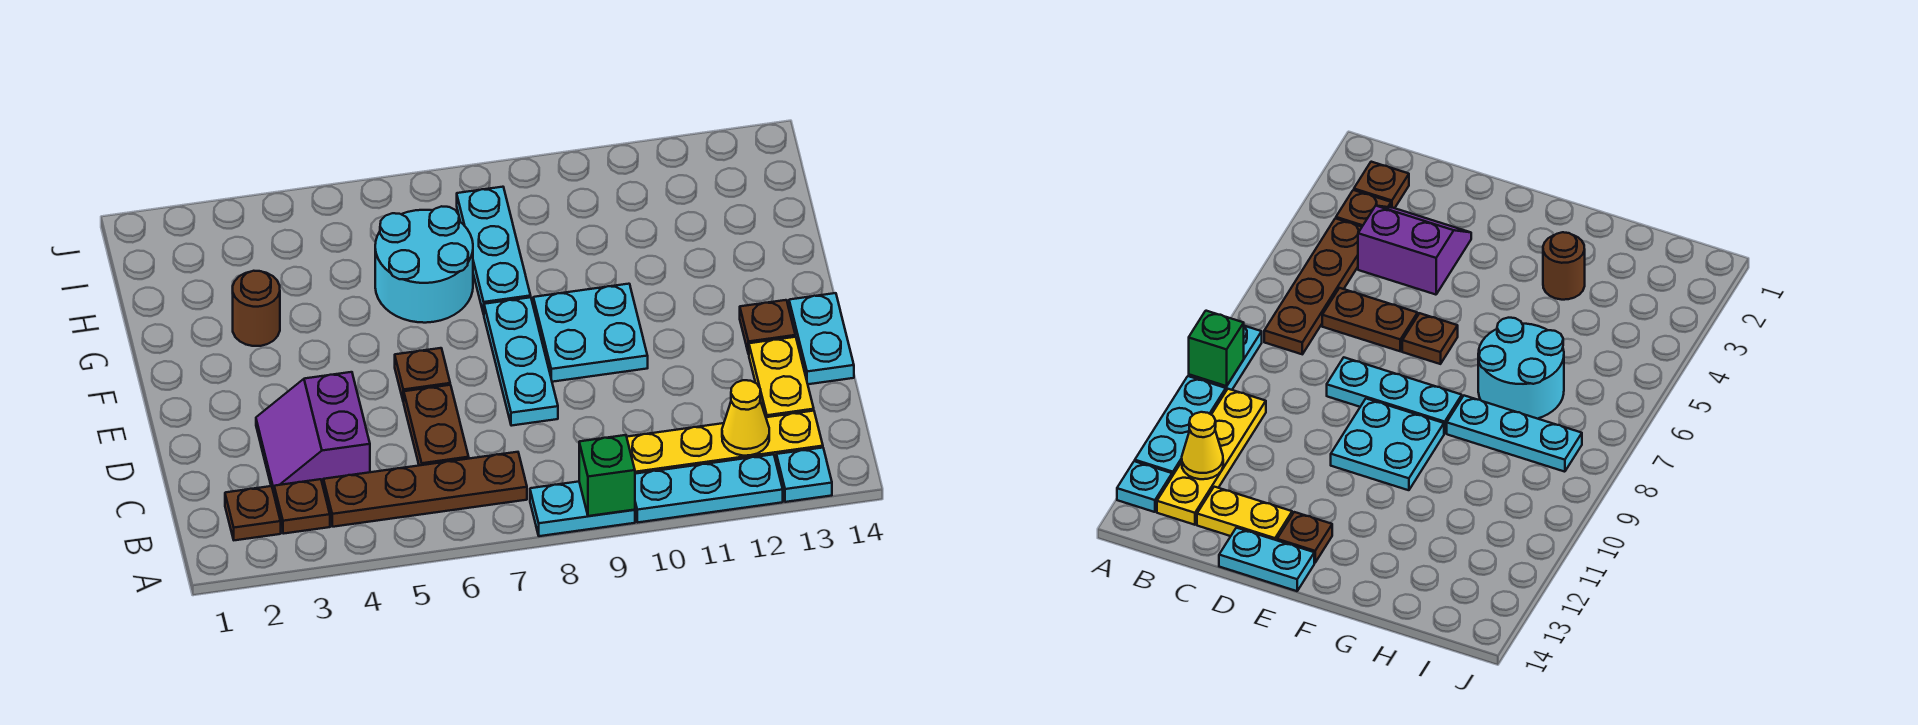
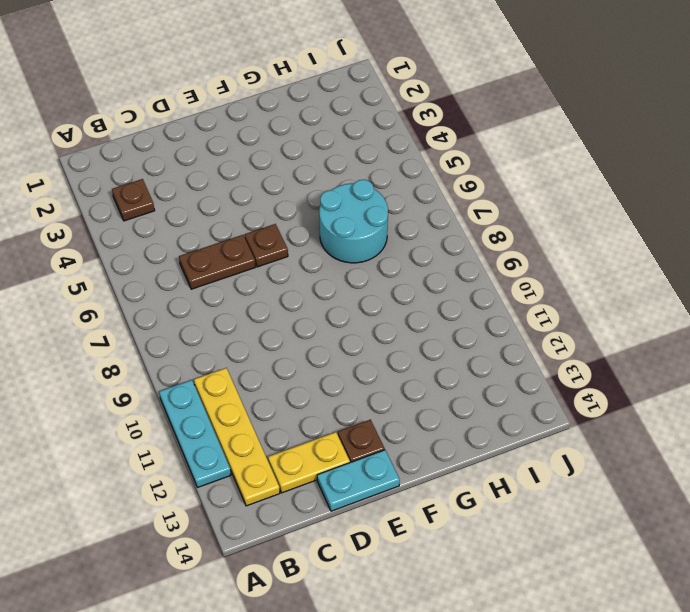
none -> cyan 1x2 plate [530,482,635,536]
none -> cyan 1x1 plate [776,448,832,502]
none -> brown 1x1 plate [225,486,281,540]

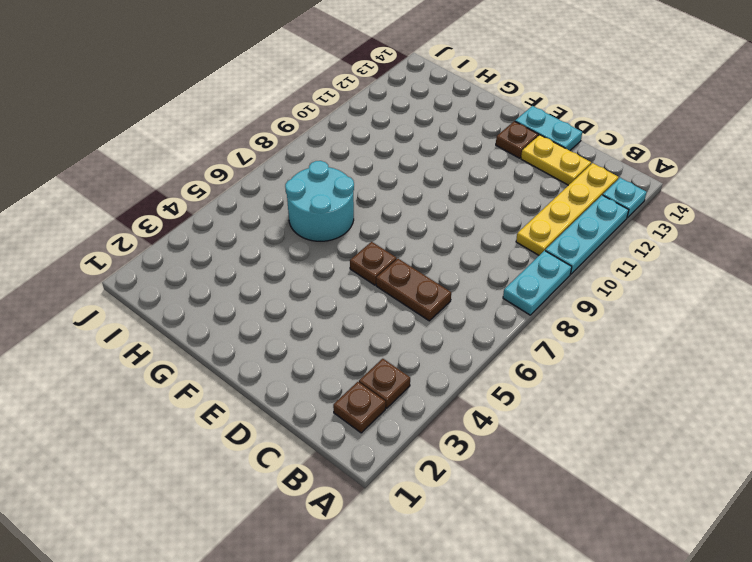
none -> brown 1x4 plate [323,452,527,527]
none -> purple 2x2 slope [256,372,370,492]
none -> cyan 1x3 plate [484,297,558,426]

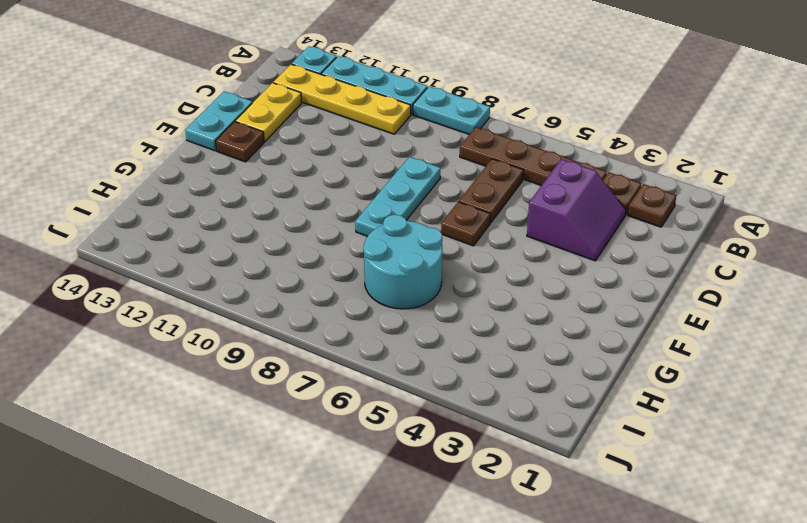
none -> cyan 2x2 plate [533,284,648,382]
none -> brown 1x1 round brick [232,271,280,346]
none -> cyan 1x3 plate [457,187,531,314]

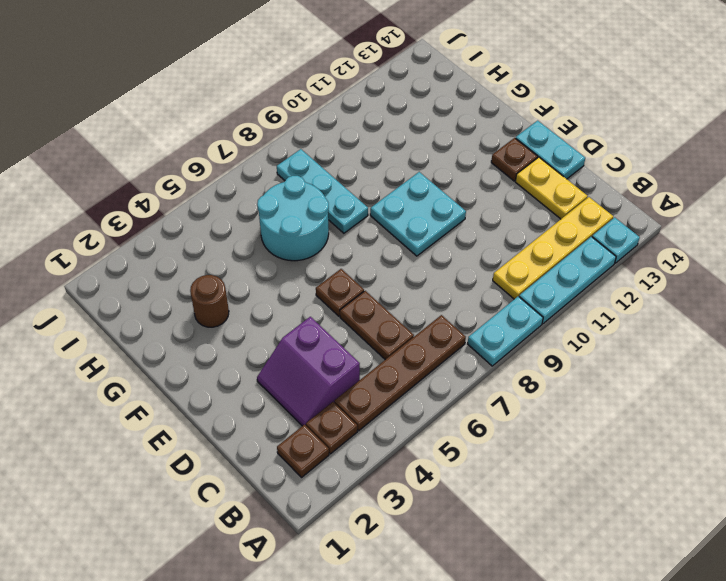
none -> cyan 1x3 plate [484,297,558,426]
none -> green 1x1 brick [579,435,635,516]
none -> yellow 1x1 cone [722,380,769,456]

